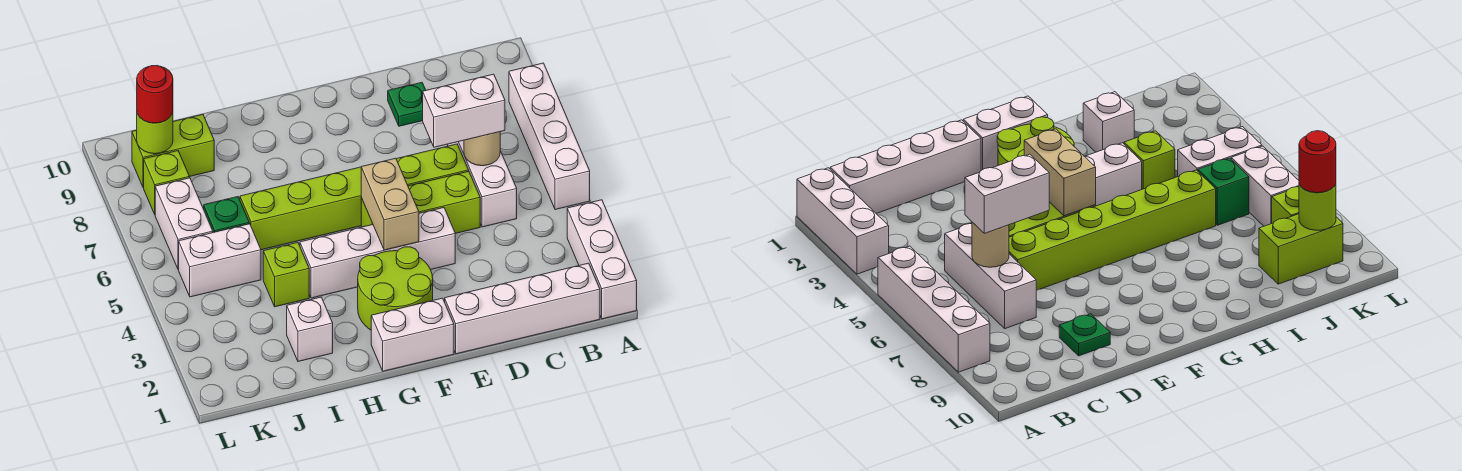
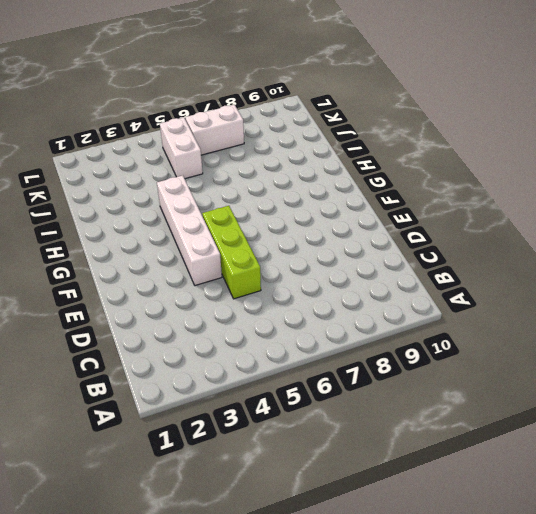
none -> white 1x3 brick [567,200,637,319]
none -> white 1x4 brick [509,63,590,210]
none -> white 1x4 brick [445,263,600,354]

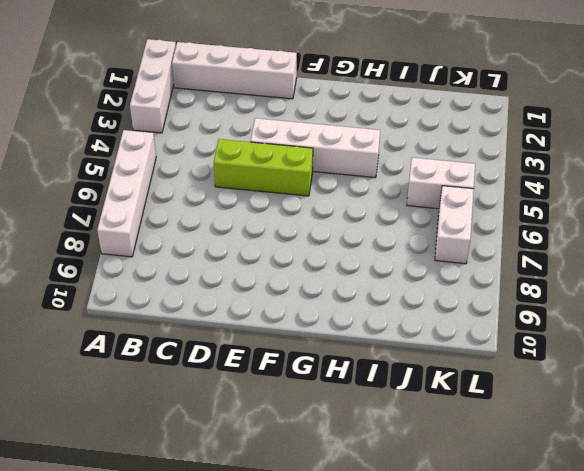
none -> white 1x3 brick [448,140,517,227]
none -> lime 1x6 brick [240,144,469,250]
none -> green 1x1 plate [388,82,426,126]

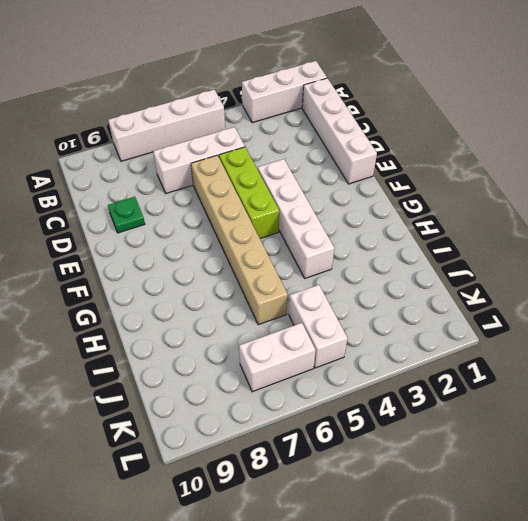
tan 1x6 brick [191,155,288,325] -> lime 1x6 brick [240,144,469,250]
none -> white 1x2 brick [371,298,454,371]
none -> lime 2x2 round brick [358,247,433,330]
none -> white 1x1 brick [287,297,333,361]

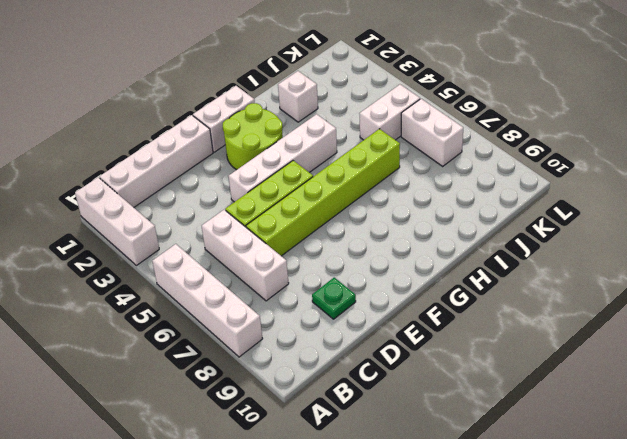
none -> lime 1x1 brick [263,243,309,307]
none -> green 1x1 brick [204,197,249,232]
none -> lime 1x2 brick [132,115,214,188]

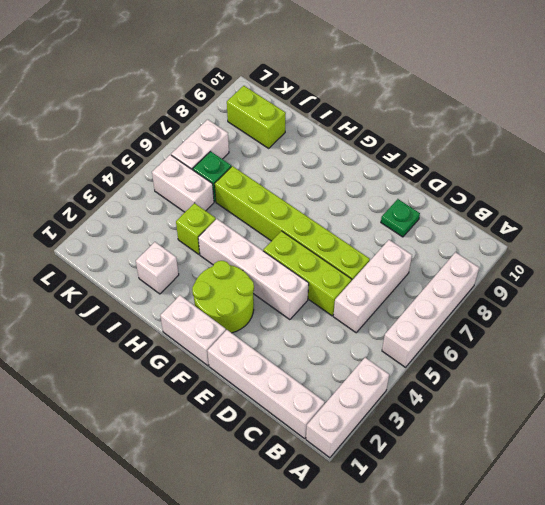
none -> lime 1x1 brick [144,151,190,214]
none -> tan 1x1 round brick [464,132,500,166]
none -> tan 1x2 brick [361,158,419,250]

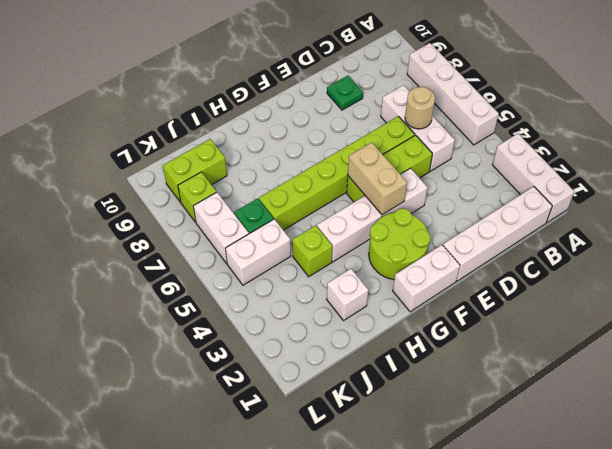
none -> lime 1x1 round brick [137,112,173,154]
none -> white 1x2 brick [423,74,505,147]
none -> red 1x1 round brick [137,66,173,123]

